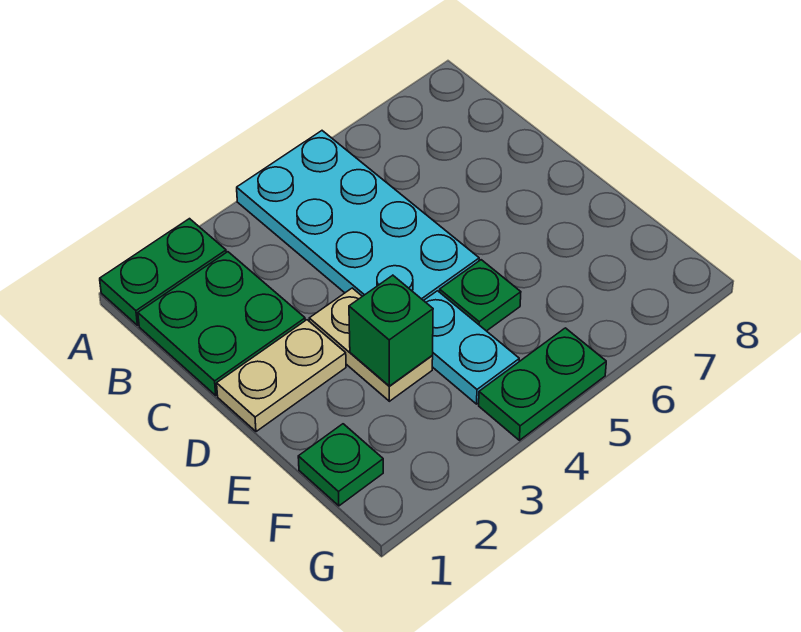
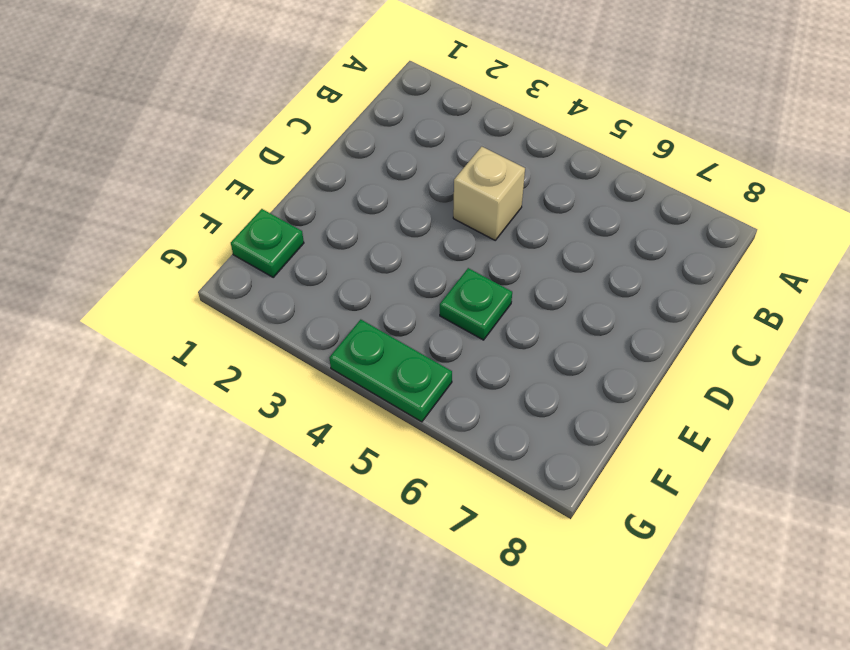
tan 1x1 brick [453,147,525,240] -> cyan 2x4 plate [237,131,479,301]
none -> green 1x2 plate [100,219,226,325]
none -> green 2x2 plate [138,252,305,395]

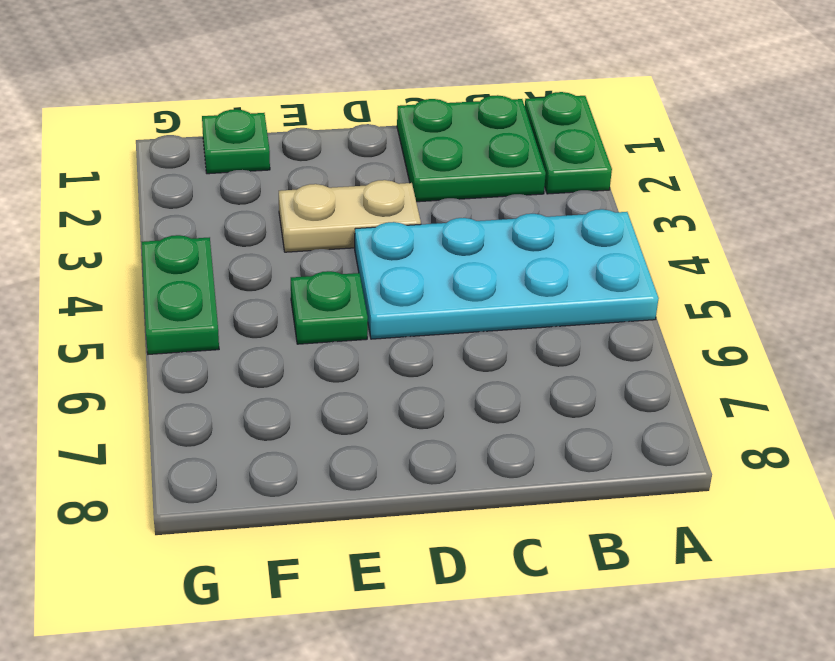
none -> tan 1x2 plate [217,320,346,432]
none -> cyan 1x2 plate [424,291,519,404]

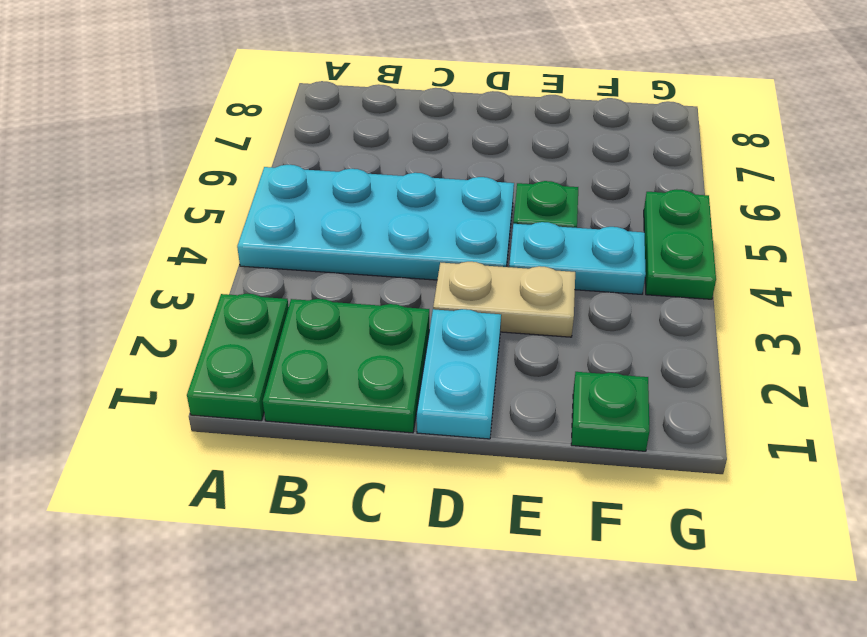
cyan 1x2 plate [417,309,501,439] -> tan 1x2 plate [217,320,346,432]
none -> green 1x1 brick [349,275,433,386]

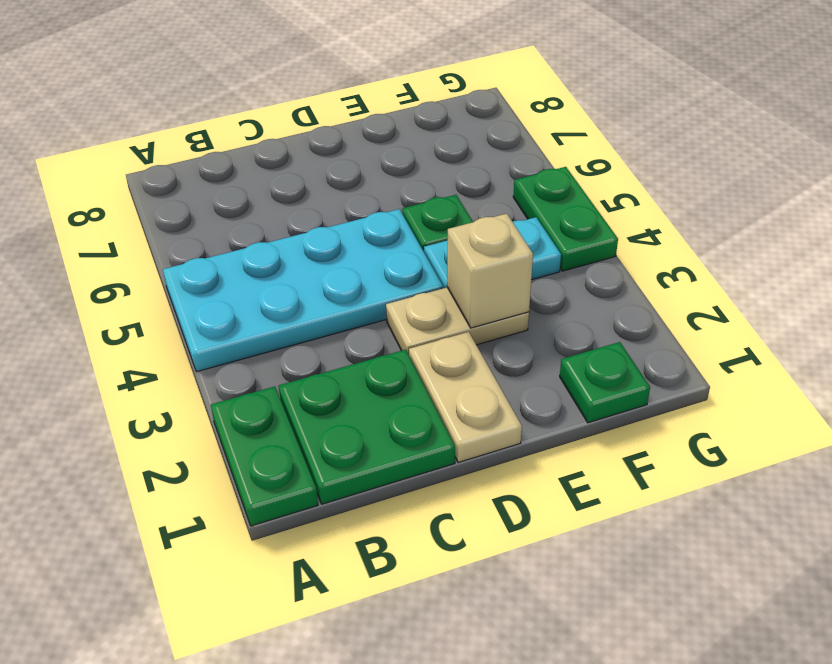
tan 1x1 brick [447,214,533,328] -> green 1x1 brick [349,275,433,386]

